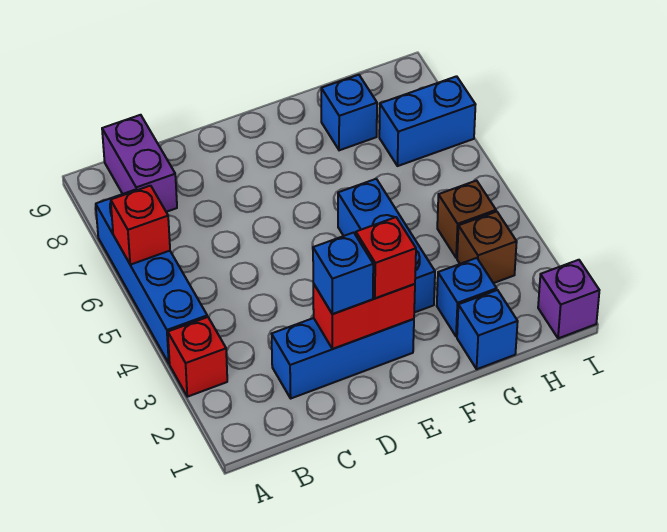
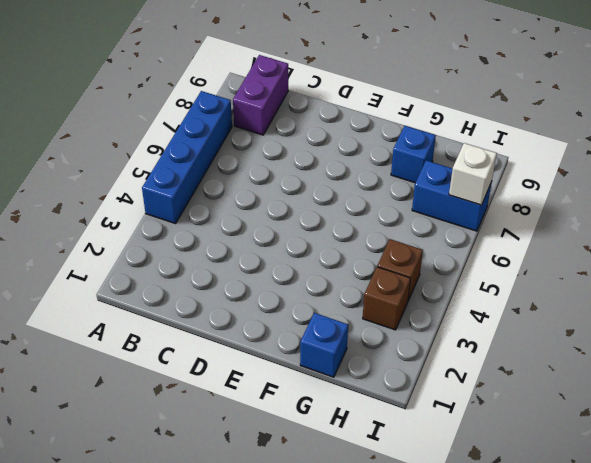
white 1x1 brick [449,143,497,205] -> none
none -> red 1x1 brick [168,317,227,397]
none -> blue 1x3 brick [272,318,414,398]
none -> blue 1x3 brick [338,179,435,313]

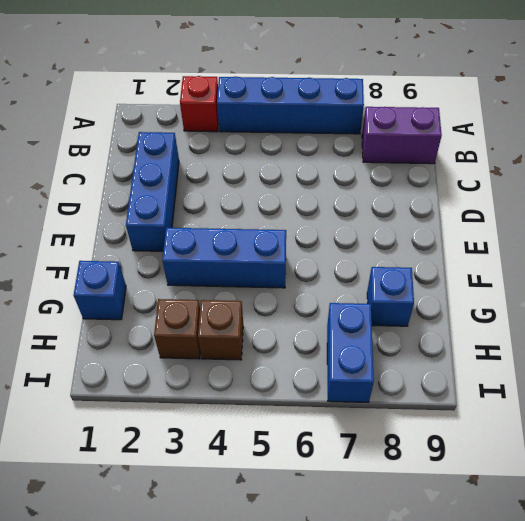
none -> blue 1x1 brick [437,258,497,337]
none -> purple 1x1 brick [538,260,599,338]
none -> red 1x1 brick [111,186,170,265]

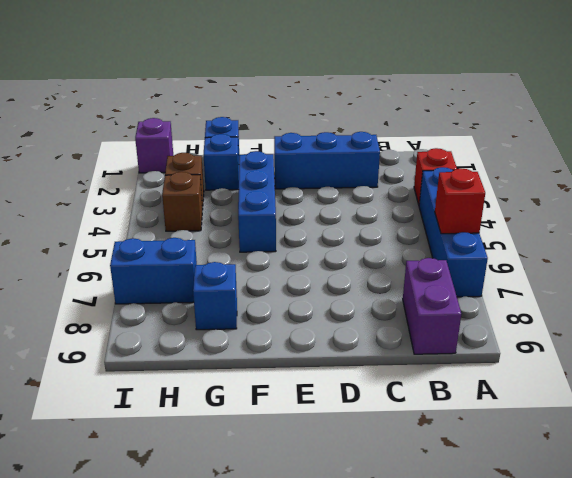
none -> red 1x2 brick [313,284,415,349]
none -> blue 1x1 brick [313,233,373,314]
none -> red 1x1 brick [356,217,416,298]

